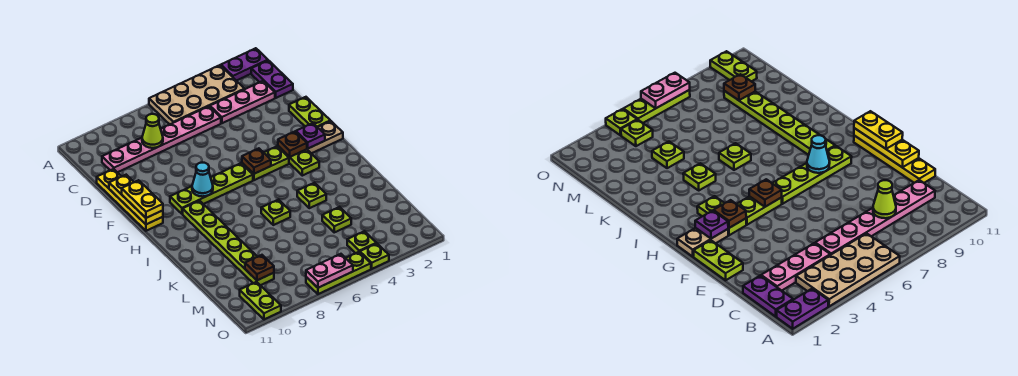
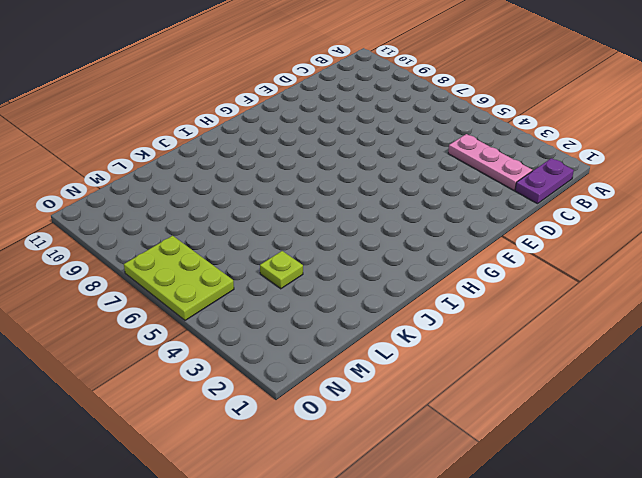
lime 2x3 plate [124,236,234,320] -> lime 1x3 plate [306,252,371,294]
none -> purple 1x2 plate [221,48,268,81]
none -> tan 2x4 plate [149,65,244,124]
none -> pink 1x6 plate [102,106,221,172]

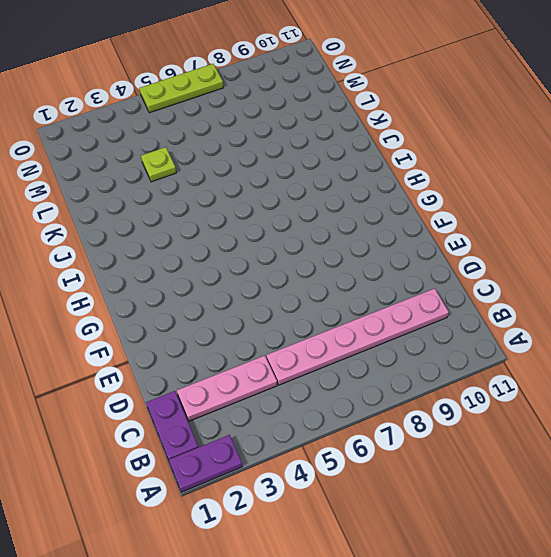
none -> tan 2x4 plate [149,65,244,124]
none -> yellow 1x4 plate [97,169,163,231]
none -> lime 1x2 plate [289,97,330,127]

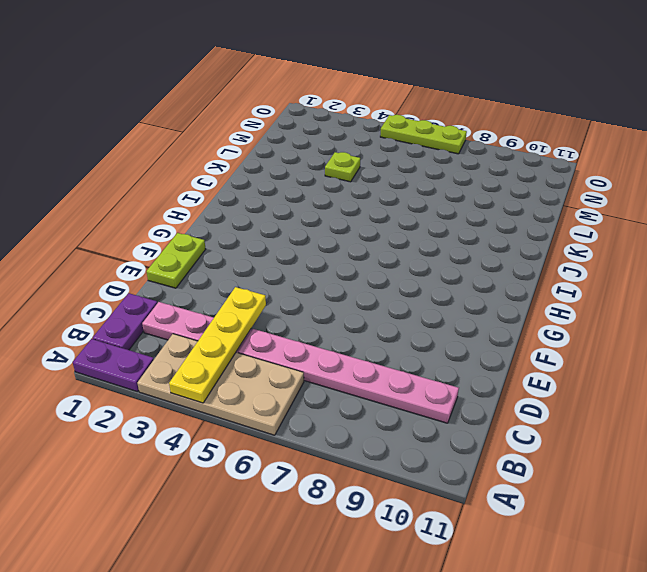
yellow 1x4 plate [169,287,266,403] -> yellow 1x4 plate moved to [97,169,163,231]
none -> tan 1x2 plate [307,121,343,153]
none -> lime 1x2 plate [278,146,319,176]
none -> lime 1x2 plate [242,146,289,180]

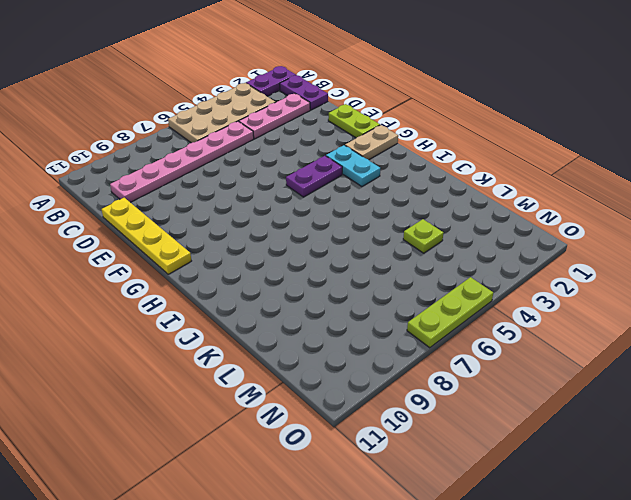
cyan 1x2 plate [326,145,380,187] -> lime 1x2 plate [278,146,319,176]
purple 1x2 plate [286,156,342,197] -> lime 1x2 plate [242,146,289,180]
none -> lime 1x4 plate [170,163,253,214]
none -> lime 1x6 plate [183,201,274,285]
none -> lime 1x1 plate [297,183,326,208]

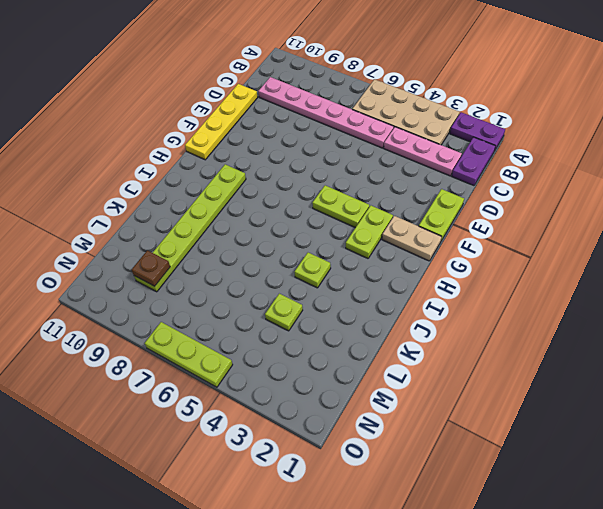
none -> lime 1x4 plate [170,163,253,214]
none -> lime 1x1 plate [261,200,290,225]
none -> lime 1x1 plate [347,231,376,253]

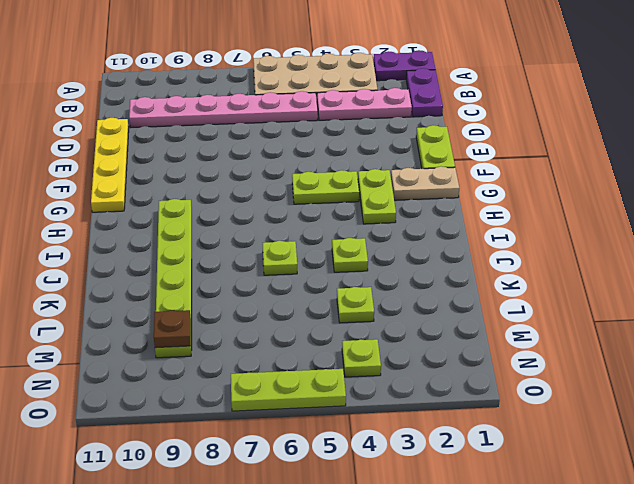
none -> lime 1x4 plate [170,163,253,214]
none -> lime 1x2 plate [240,282,281,319]
none -> lime 1x1 plate [360,243,389,269]

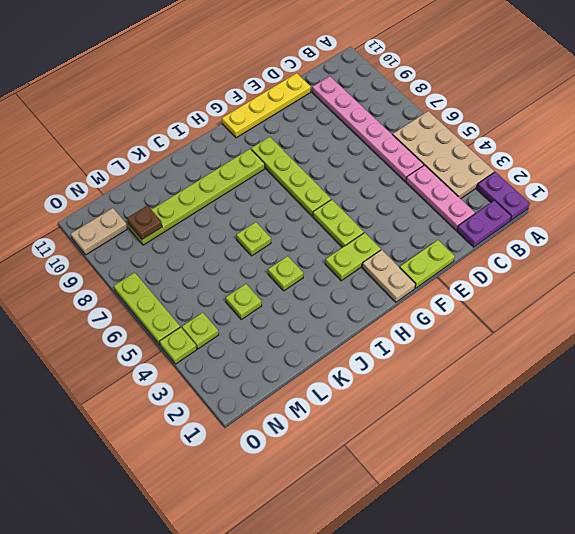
tan 1x2 plate [71,208,128,255] -> lime 1x2 plate [240,282,281,319]
none -> lime 1x1 cone [142,114,163,148]
none -> yellow 1x3 plate [109,175,163,224]
none -> purple 1x1 plate [296,123,325,148]

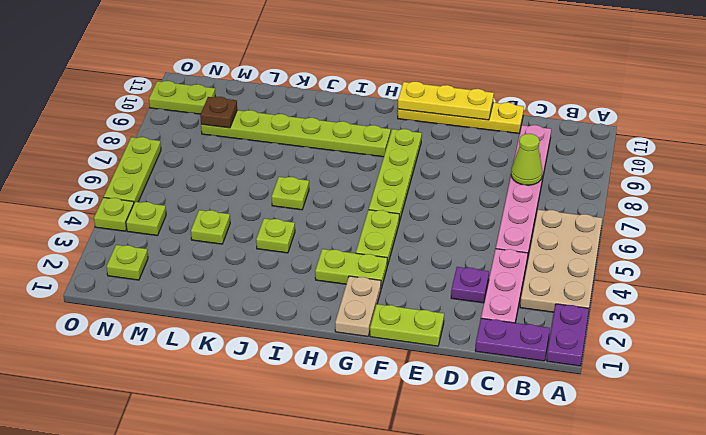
purple 1x1 plate [451,267,489,303] -> purple 1x1 plate moved to [296,123,325,148]
lime 1x1 plate [107,245,148,280] -> none
none -> brown 1x1 plate [278,132,307,157]
none -> brown 1x1 plate [242,148,271,174]
none -> cyan 1x1 cone [192,163,213,197]

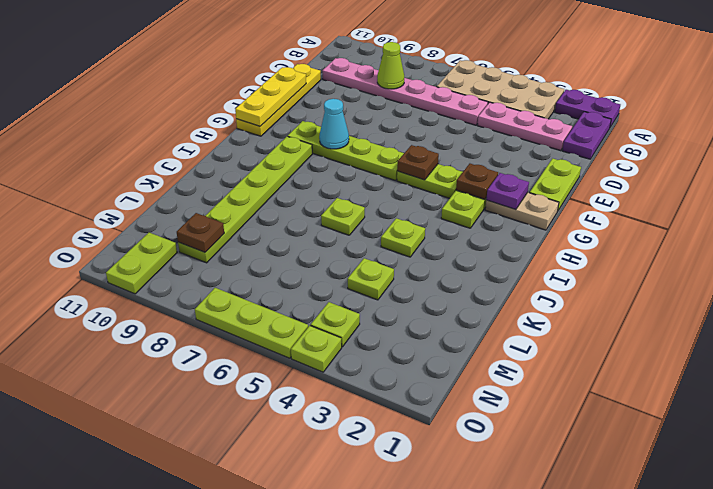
none -> pink 1x2 plate [306,254,353,288]
none -> yellow 1x2 plate [122,180,163,218]

